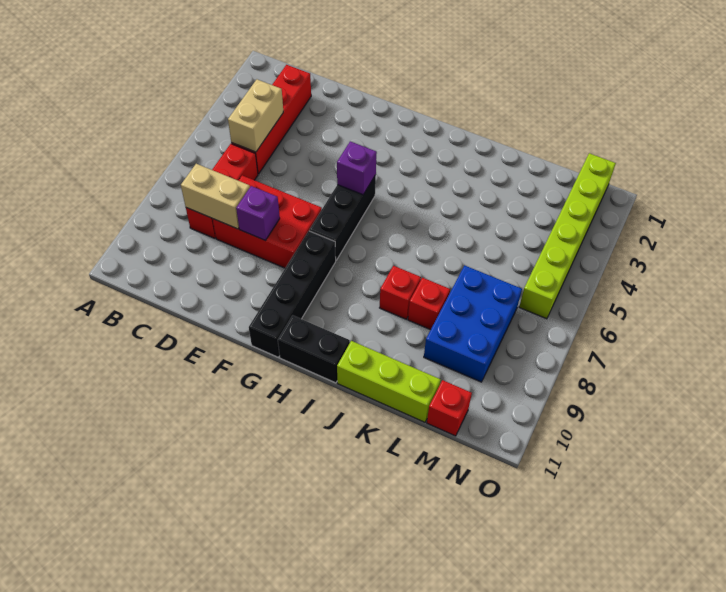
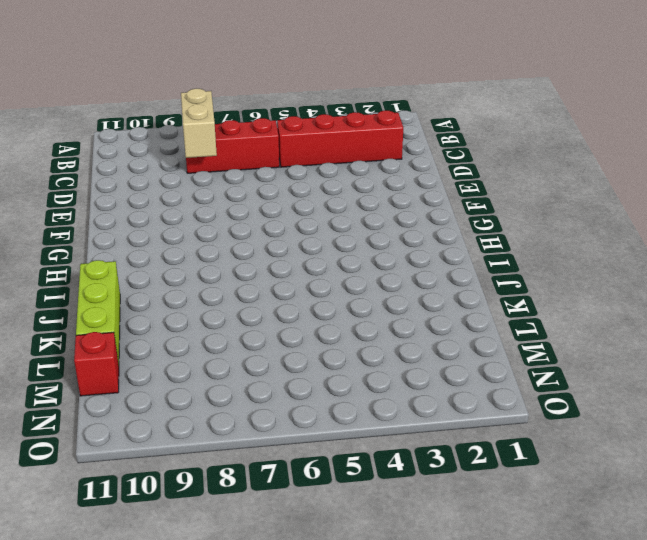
none -> red 2x3 brick [213,175,322,268]
none -> black 1x3 brick [309,175,376,260]
none -> black 1x4 brick [249,231,336,357]

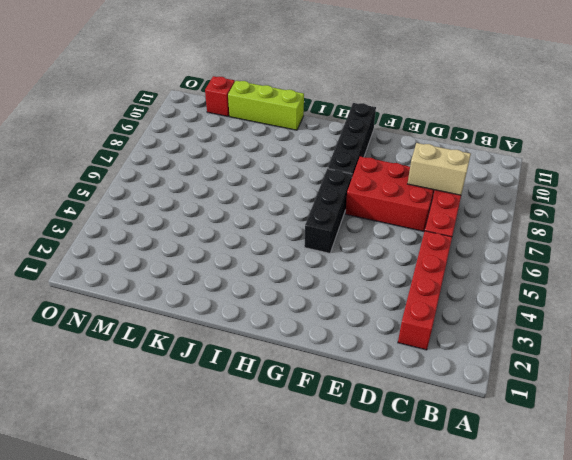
none -> black 1x2 brick [278,315,350,383]
none -> red 1x1 brick [380,266,421,319]
none -> red 1x1 brick [408,278,450,330]

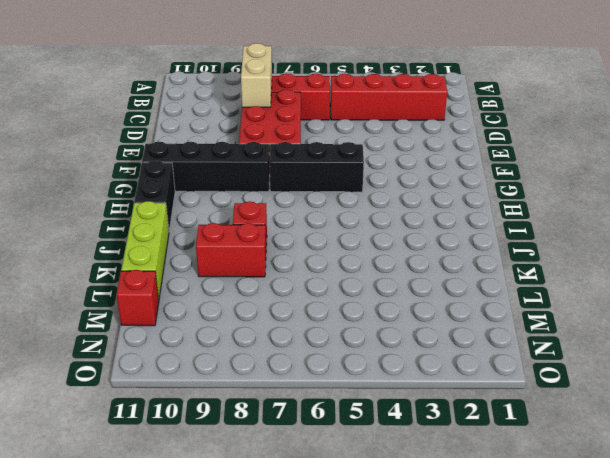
red 1x2 brick [196,223,266,277] -> red 1x1 brick [408,278,450,330]
none -> blue 2x3 brick [424,265,522,382]
none -> lime 1x6 brick [519,153,616,319]
none -> tan 1x2 brick [228,79,283,152]

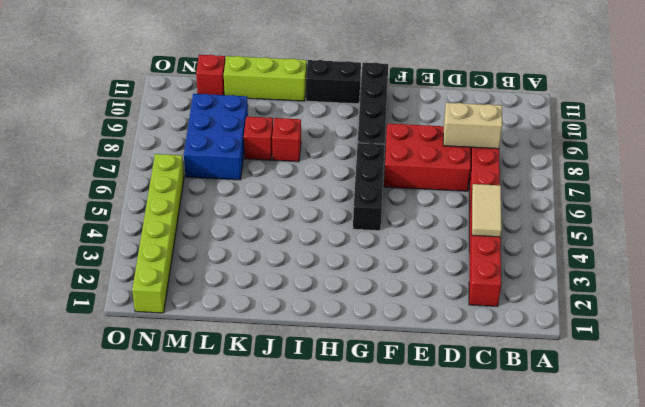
tan 1x2 tile [472,184,502,237] -> tan 1x2 brick [228,79,283,152]
none -> purple 1x1 brick [236,186,280,241]
none -> purple 1x1 brick [337,141,377,195]

